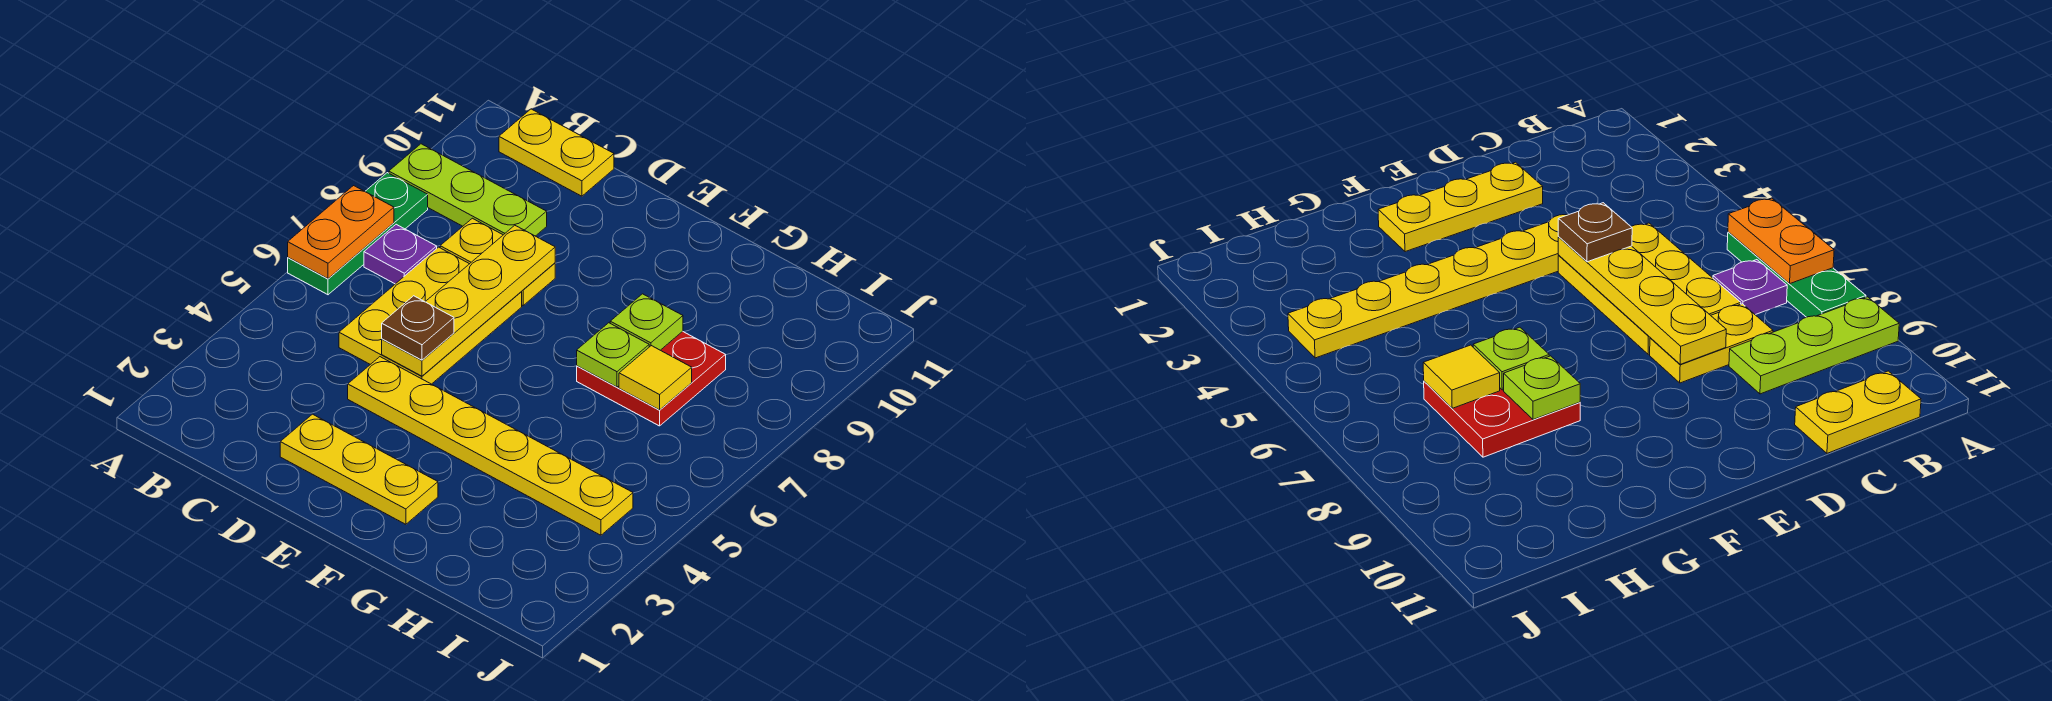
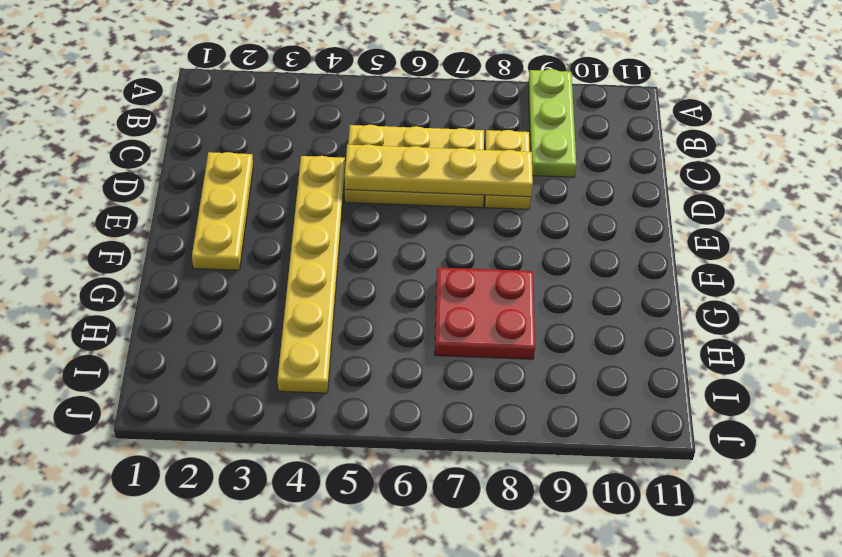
none -> green 1x3 plate [288,173,428,295]
none -> purple 1x1 plate [364,224,437,284]
none -> yellow 1x2 plate [499,109,614,196]

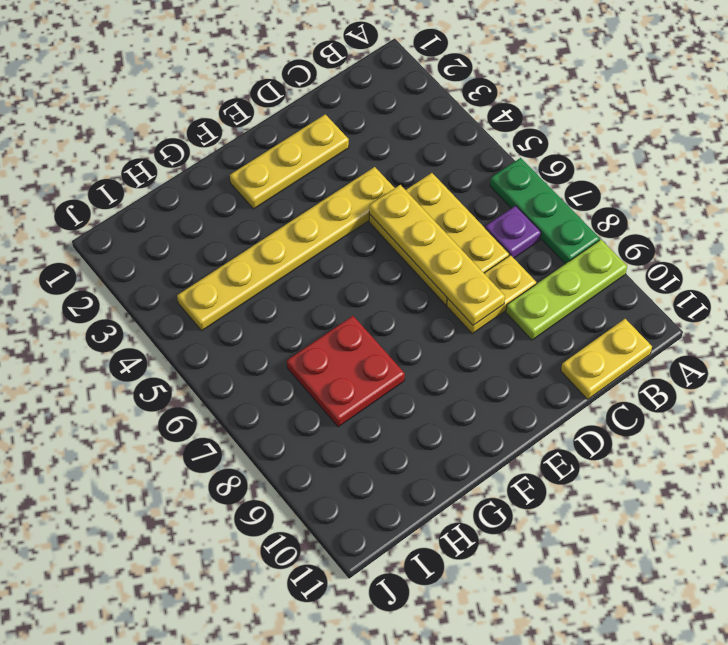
none -> orange 1x2 plate [288,186,394,279]
none -> lime 1x1 plate [577,323,649,387]
none -> lime 1x1 plate [610,294,683,350]

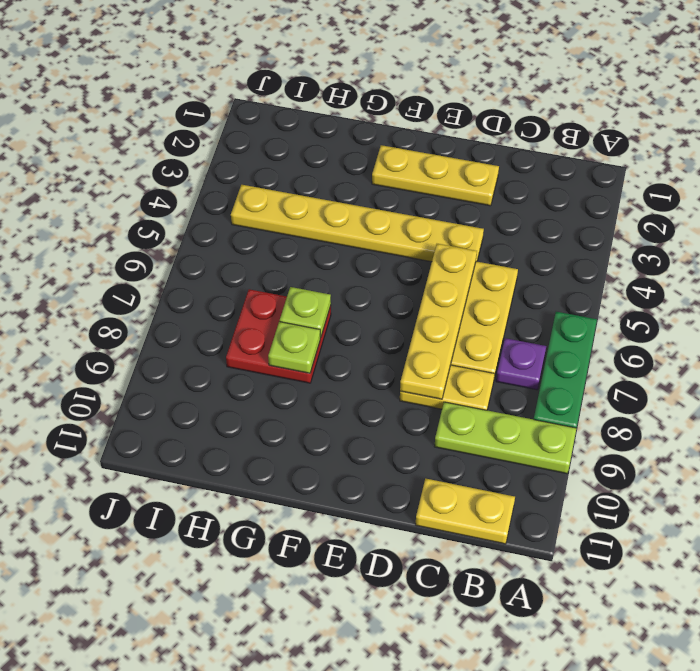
none -> orange 1x2 plate [288,186,394,279]
none -> yellow 1x1 tile [619,346,692,410]
none -> brown 1x1 plate [382,296,454,360]

